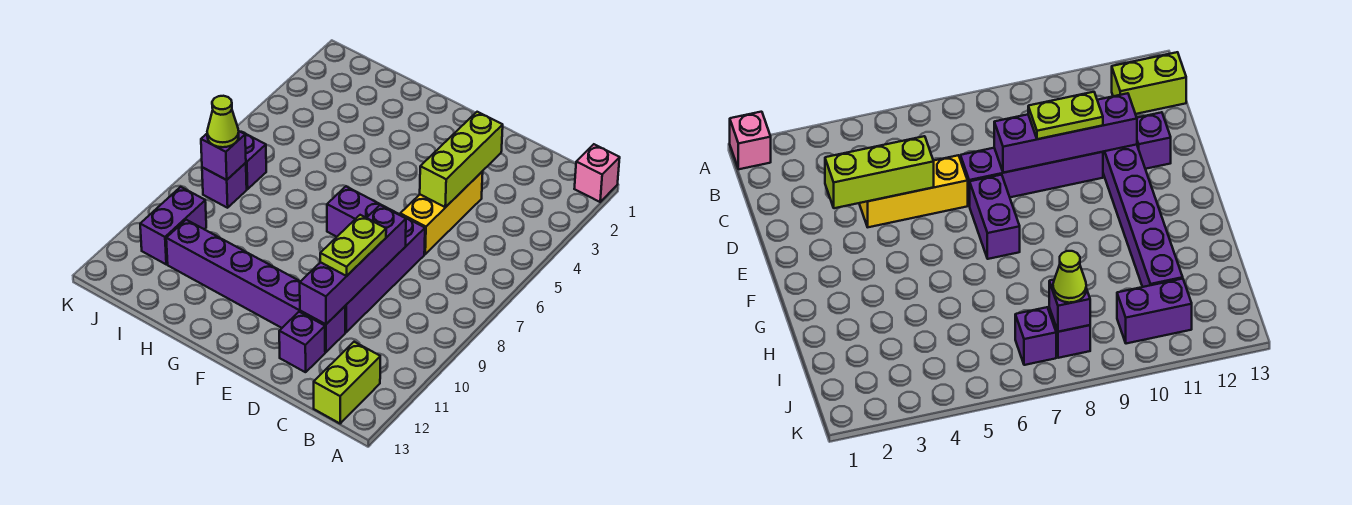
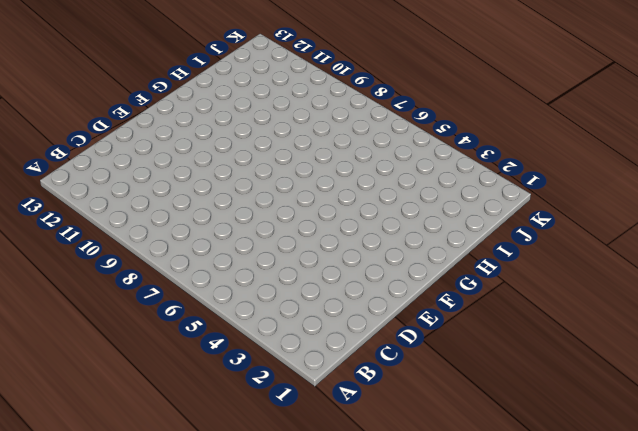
none -> pink 1x1 brick [574,144,620,202]
none -> lime 1x2 brick [314,342,380,423]
none -> yellow 1x3 brick [400,171,483,254]

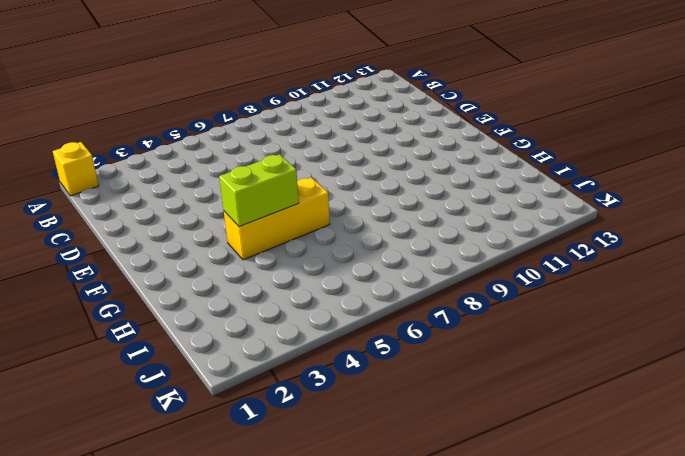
yellow 1x1 brick [53,142,99,196] -> pink 1x1 brick [574,144,620,202]
yellow 1x3 brick [224,177,330,260] -> yellow 1x3 brick moved to [400,171,483,254]
lime 1x2 brick [219,154,299,227] -> lime 1x2 brick moved to [314,342,380,423]
none -> purple 1x4 brick [345,214,425,332]
none -> purple 1x6 brick [166,220,345,352]
none -> purple 1x1 brick [279,312,325,372]

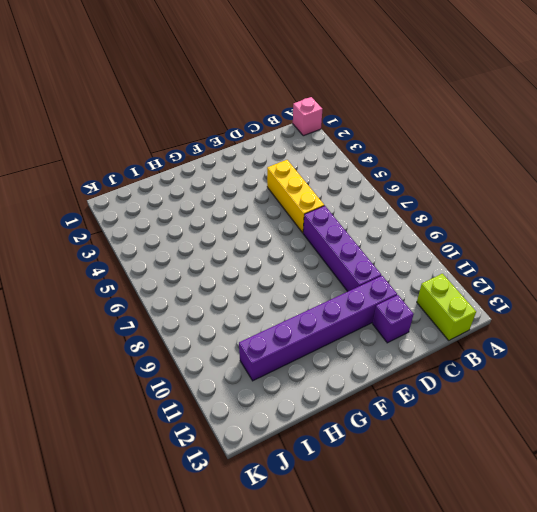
none -> purple 1x2 brick [327,186,398,237]
none -> purple 1x1 brick [242,132,266,189]
none -> purple 1x1 brick [202,163,247,208]

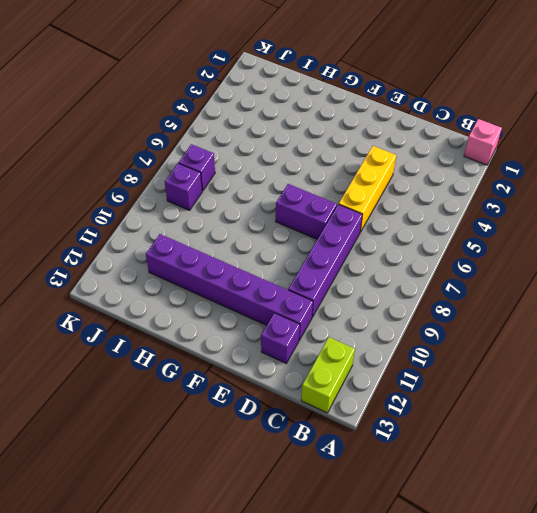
none -> purple 1x2 brick [140,187,206,264]
none -> lime 1x3 brick [420,112,503,207]
none -> purple 1x4 brick [300,205,406,324]

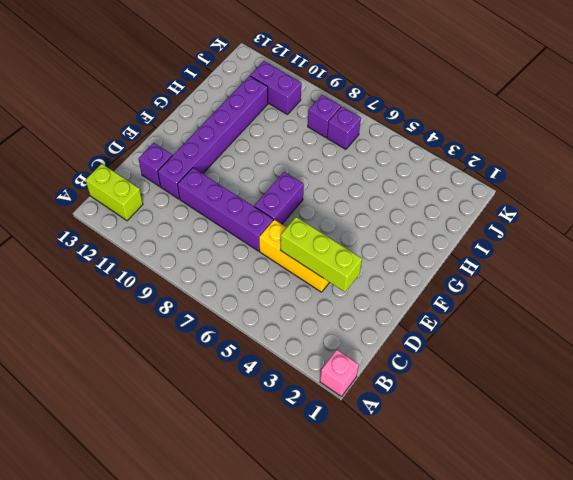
none -> purple 1x4 brick [300,205,406,324]
none -> purple 1x1 brick [201,131,246,180]
none -> lime 1x2 plate [320,215,386,276]

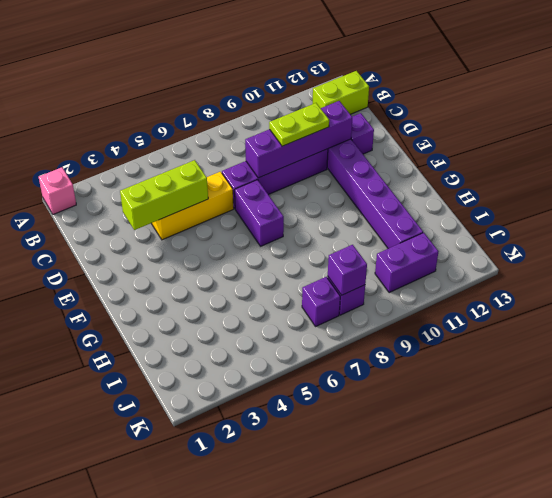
none -> lime 1x1 cone [207,96,239,147]

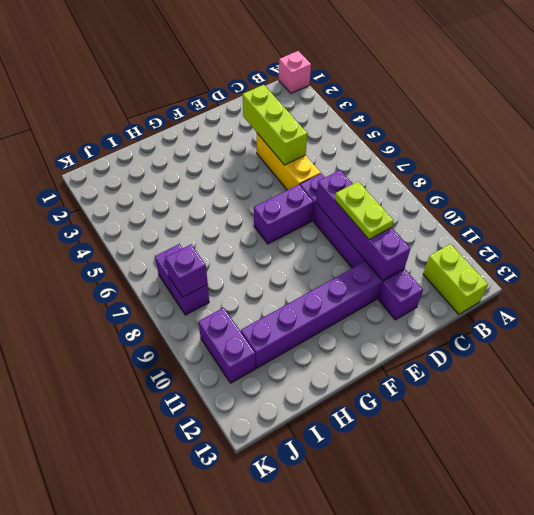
none -> lime 1x1 cone [207,96,239,147]

